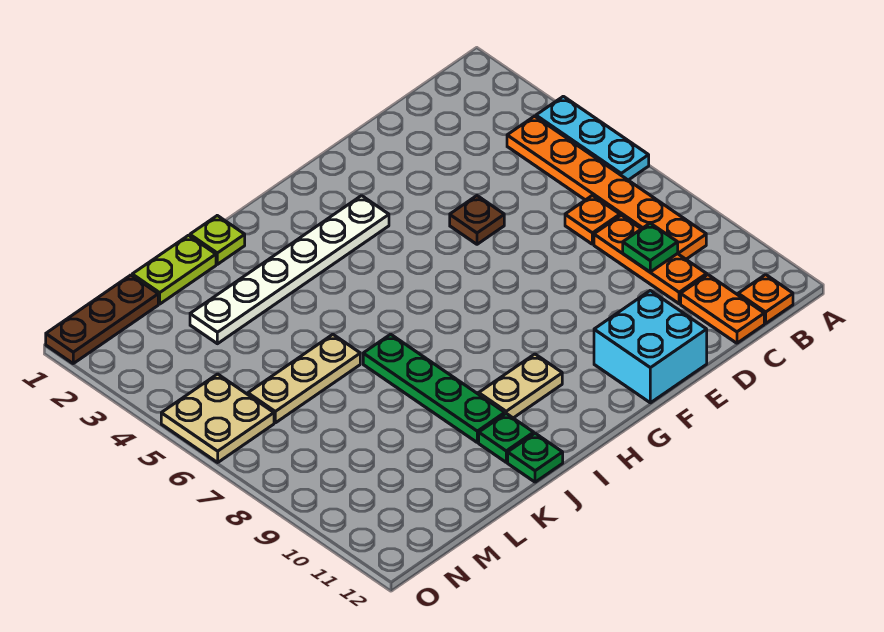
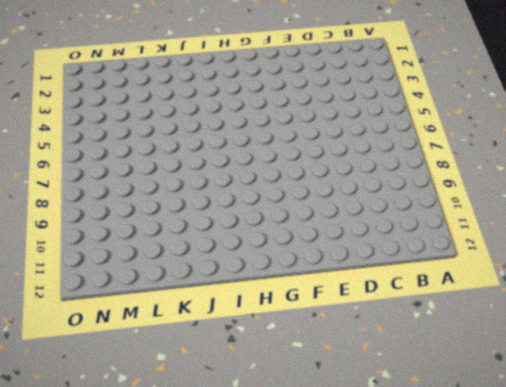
none -> cyan 1x3 plate [536,96,649,180]
none -> orange 1x6 plate [507,116,706,259]
none -> orange 1x1 plate [738,275,793,323]

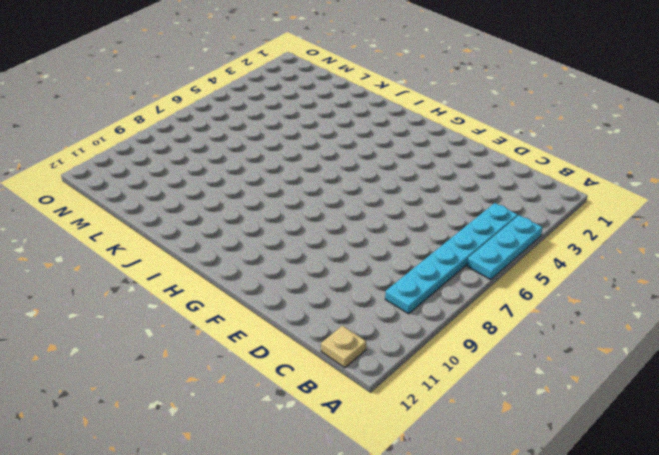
cyan 1x6 plate [385,203,518,314] -> orange 1x6 plate [507,116,706,259]
tan 1x1 plate [321,326,366,368] -> orange 1x1 plate [738,275,793,323]
none -> orange 1x1 plate [565,195,620,244]
none -> orange 1x3 plate [594,215,707,304]
none -> orange 1x2 plate [681,275,764,343]

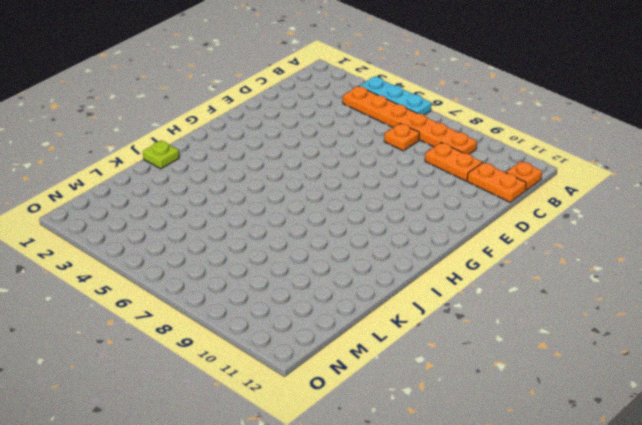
orange 1x2 plate [425,143,482,181] -> orange 1x3 plate [594,215,707,304]
none -> brown 1x1 plate [450,196,504,244]
none -> cyan 2x2 brick [594,291,707,403]
none -> white 1x6 plate [190,196,389,344]

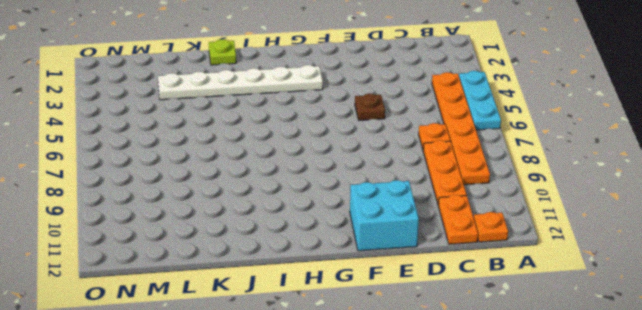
none -> tan 1x2 plate [479,354,562,418]
none -> green 1x4 plate [363,334,505,442]
none -> green 1x1 plate [479,414,534,462]

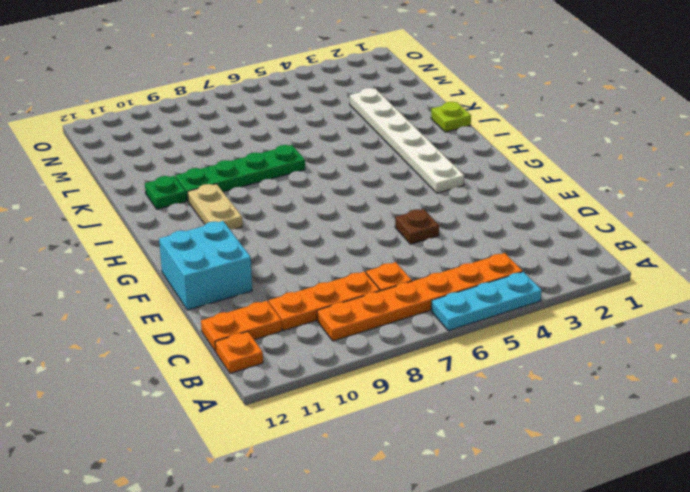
none -> green 1x1 plate [508,433,563,482]
none -> lime 1x2 plate [132,235,216,304]
none -> tan 1x3 plate [248,334,360,423]

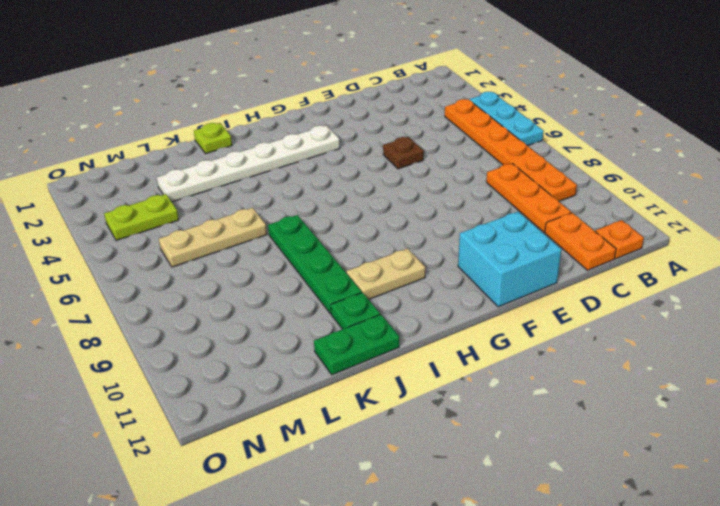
green 1x2 plate [314,314,399,375] -> green 1x1 plate [508,433,563,482]
lime 1x2 plate [104,194,179,241] -> lime 1x2 plate moved to [132,235,216,304]
none -> orange 1x1 plate [565,195,620,244]
none -> brown 1x3 plate [46,275,158,363]
none -> tan 2x2 plate [161,374,274,462]

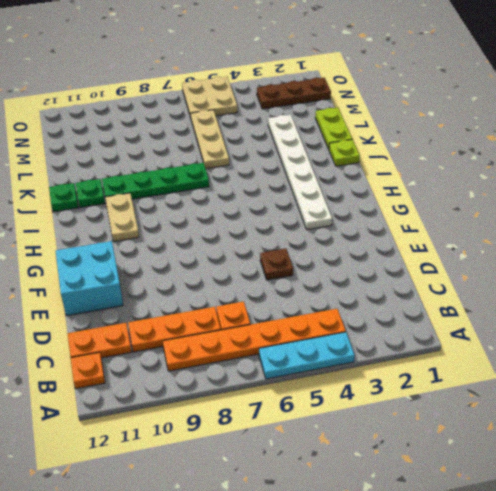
brown 1x3 plate [257,78,331,109] -> brown 1x3 plate turned to [46,275,158,363]
none -> green 1x1 plate [623,223,678,272]

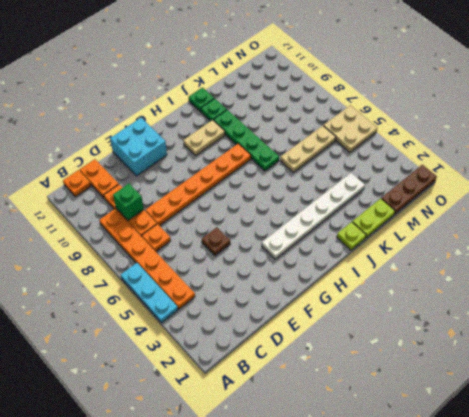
green 1x1 brick [113,184,144,220] -> green 1x1 plate [623,223,678,272]
orange 1x6 plate [145,144,251,226] -> none

